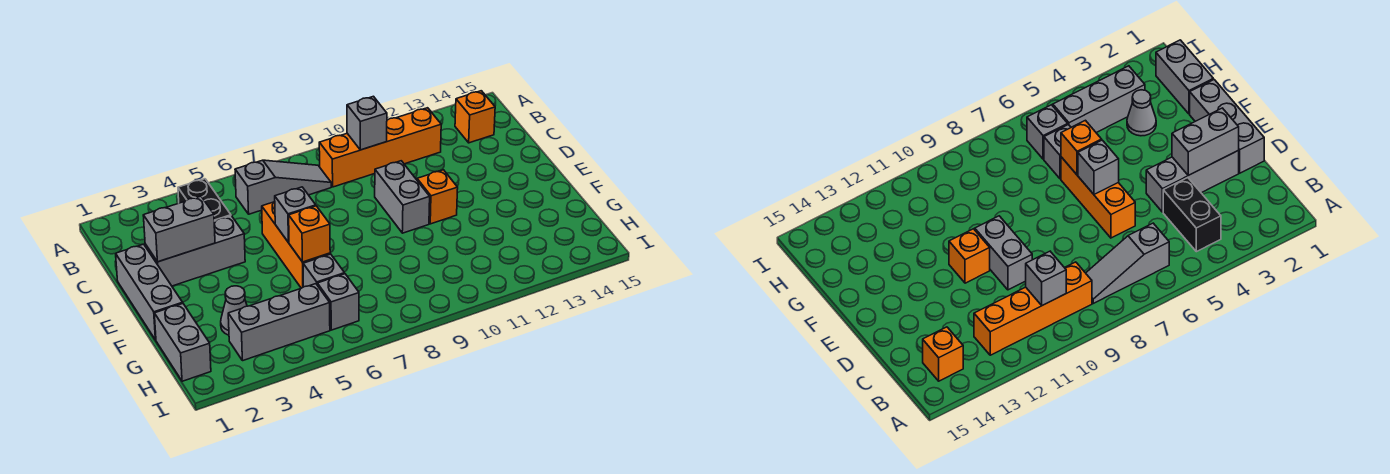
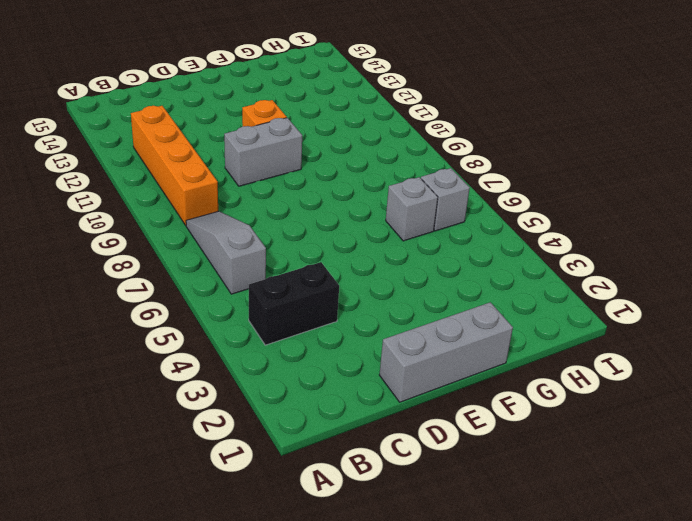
none -> orange 1x1 brick [455,91,495,143]
none -> grey 1x3 brick [145,216,245,286]
none -> orange 1x3 brick [262,202,330,288]

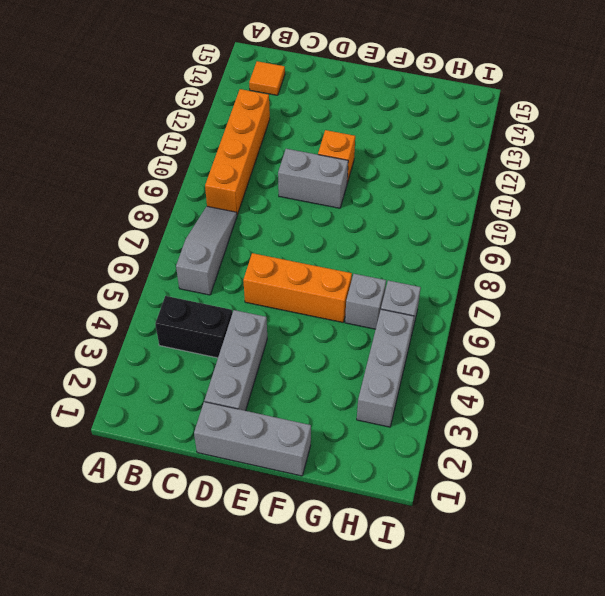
orange 1x1 tile [249,61,285,95] -> orange 1x1 brick [455,91,495,143]
none -> grey 1x2 brick [154,304,211,381]
none -> grey 1x1 cone [221,286,247,335]
none -> grey 1x1 brick [347,96,387,150]

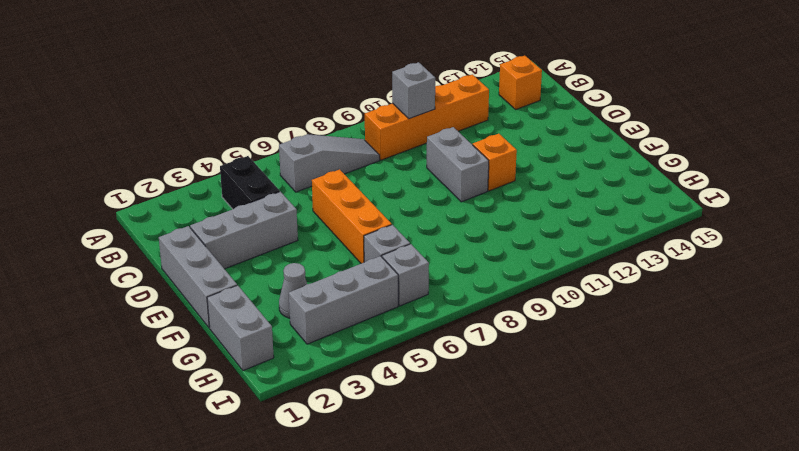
none -> grey 1x2 brick [143,196,215,262]
none -> grey 1x1 brick [275,187,316,243]
none -> orange 1x1 brick [289,206,330,262]

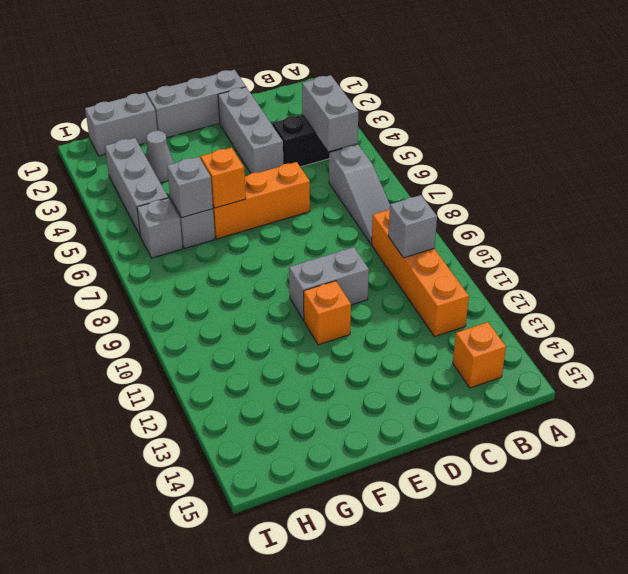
grey 1x2 brick [302,75,358,151] -> grey 1x2 brick moved to [143,196,215,262]
grey 1x1 brick [167,157,213,218] -> grey 1x1 brick moved to [275,187,316,243]

